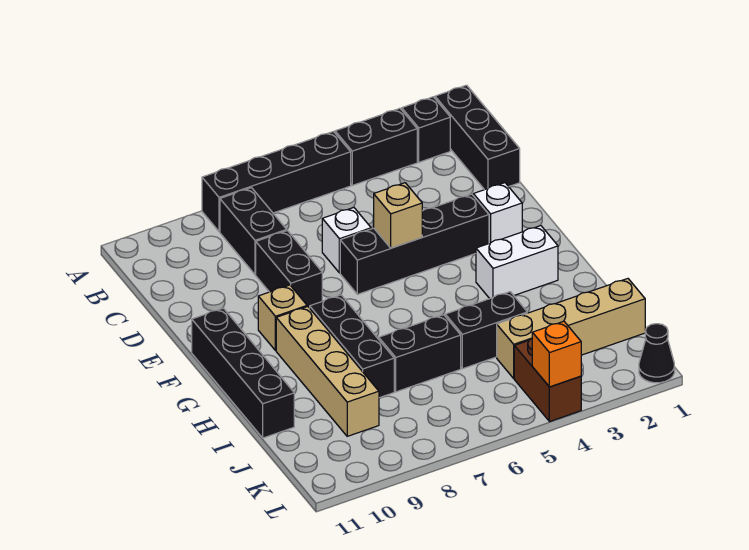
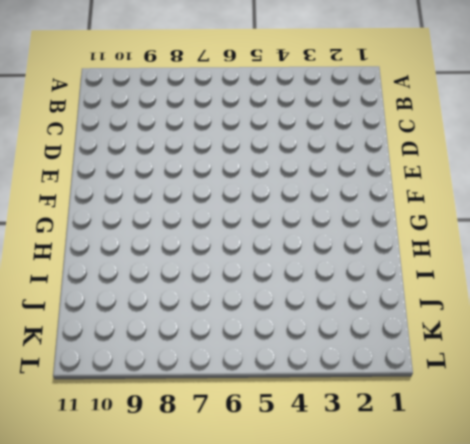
none -> black 1x3 brick [435,85,520,190]
none -> black 1x1 brick [402,97,450,162]
none -> black 1x2 brick [335,108,417,185]

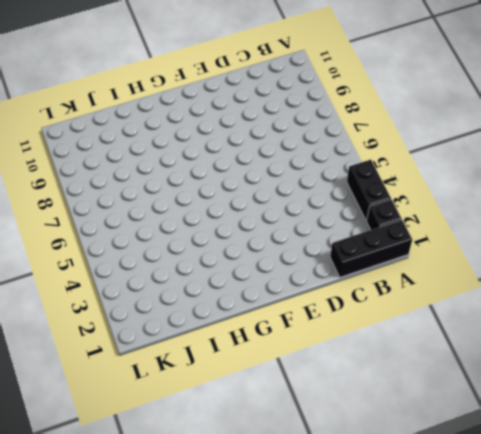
none -> black 1x4 brick [202,132,351,232]
none -> black 1x2 brick [220,188,287,275]
none -> white 1x1 brick [322,208,371,273]

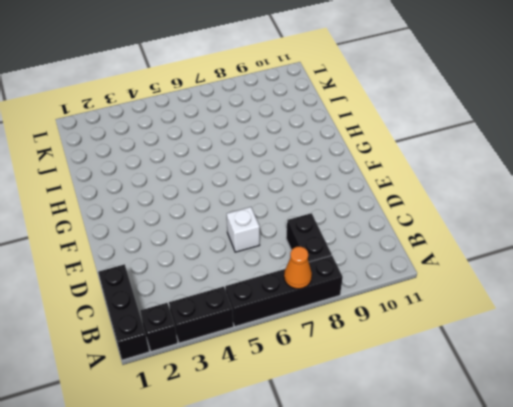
orange 1x1 cone [284,247,312,289] -> none
none -> black 1x2 brick [256,231,322,308]
none -> white 1x1 brick [473,183,522,243]
none -> black 1x4 brick [340,194,489,294]

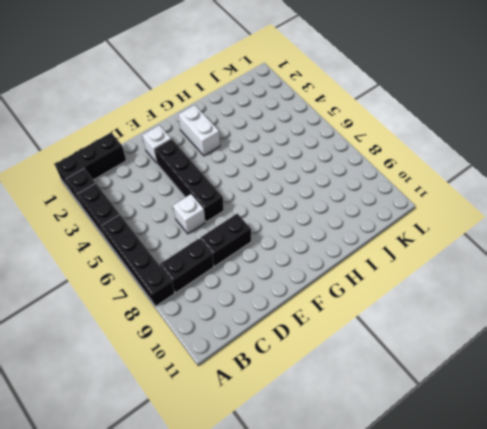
none -> tan 1x1 brick [258,285,307,351]
none -> black 1x4 brick [192,308,294,438]
none -> black 1x3 brick [310,295,394,398]

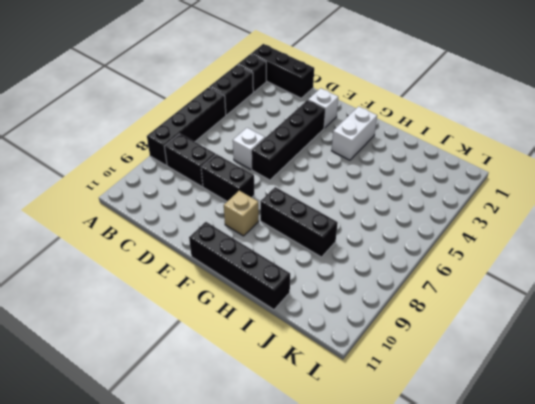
none -> tan 1x4 brick [276,307,379,436]
none -> black 1x2 brick [445,292,527,369]
none -> black 1x2 brick [379,315,461,392]

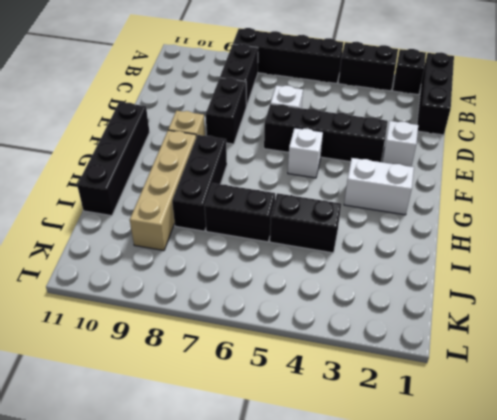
white 1x1 brick [288,128,323,178] -> none
none -> tan 1x4 brick [497,279,645,378]
none -> brown 1x2 brick [514,339,581,422]
none -> black 1x1 cone [639,324,675,383]

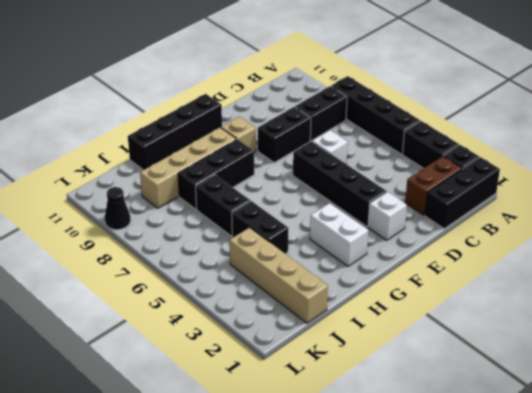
brown 1x2 brick [405,156,462,215] -> brown 1x2 brick moved to [514,339,581,422]
black 1x1 cone [104,187,131,230] -> black 1x1 cone moved to [639,324,675,383]
none -> tan 1x1 brick [374,183,422,248]
none -> orange 1x1 brick [532,321,581,387]

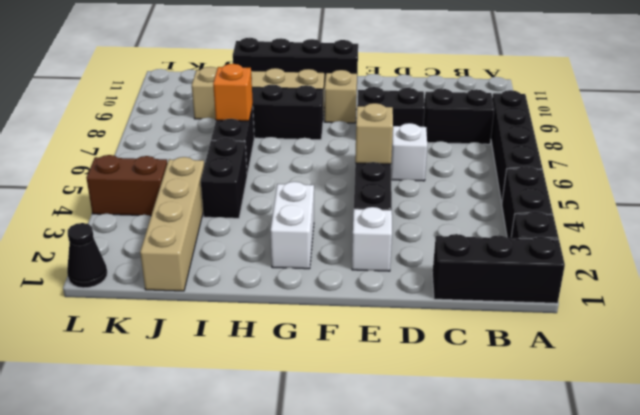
orange 1x1 brick [213,64,253,121] -> orange 1x1 brick moved to [532,321,581,387]

